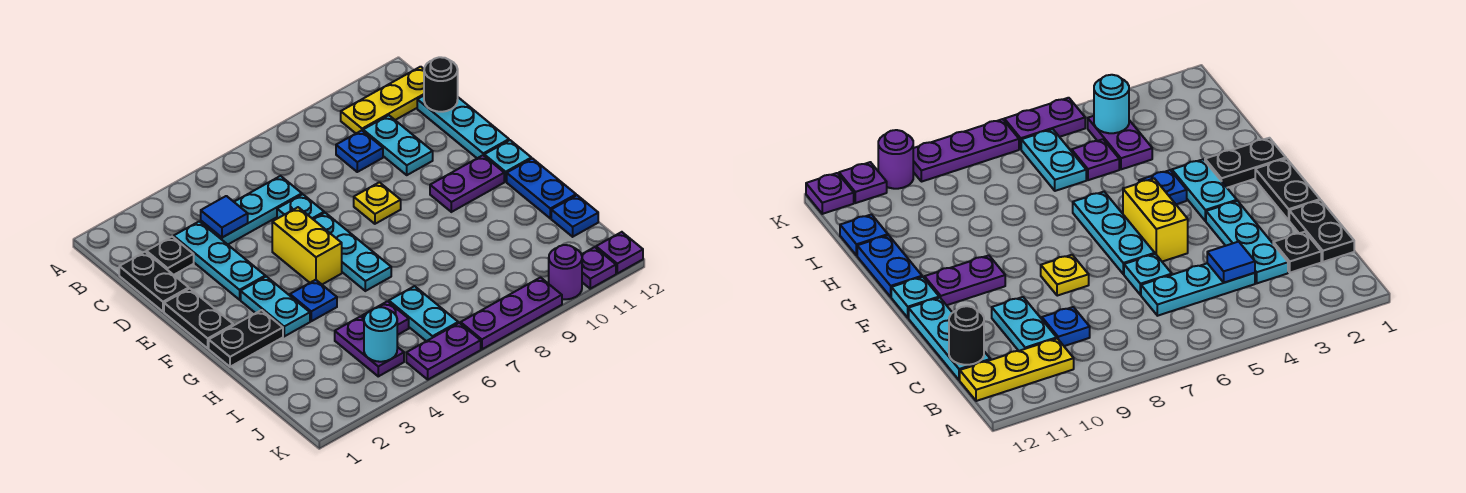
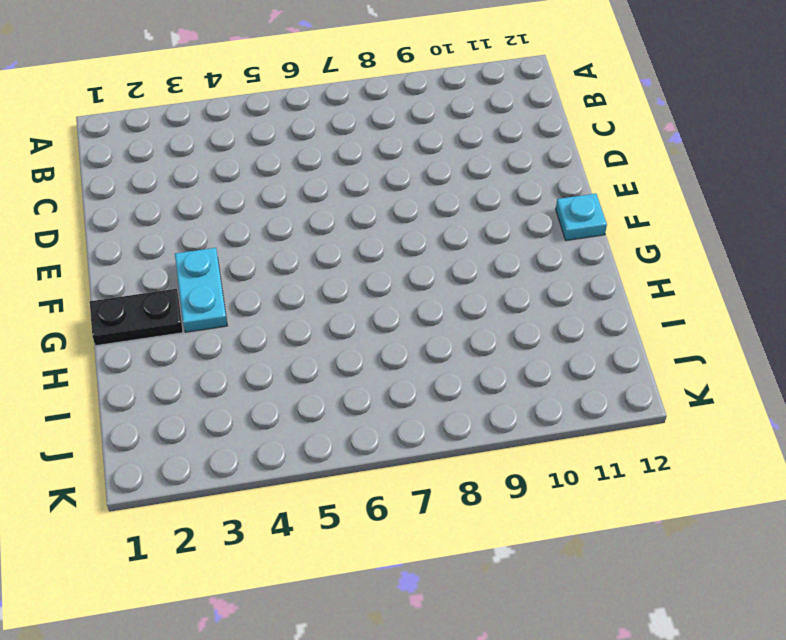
none -> yellow 1x3 plate [341,67,424,133]
none -> black 1x2 plate [119,252,189,312]
none -> black 1x1 plate [146,237,194,275]
none -> cyan 1x3 plate [174,221,265,300]

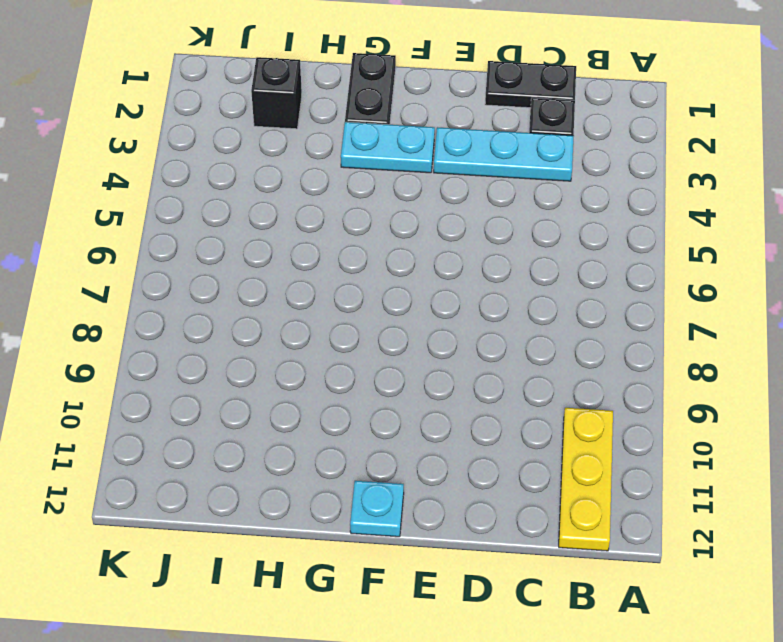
black 1x1 brick [251,57,302,129] -> none
none -> cyan 1x3 plate [201,176,302,244]
none -> blue 1x1 plate [336,130,383,172]
none -> cyan 1x2 plate [363,115,433,175]
none -> cyan 1x3 plate [417,96,509,158]

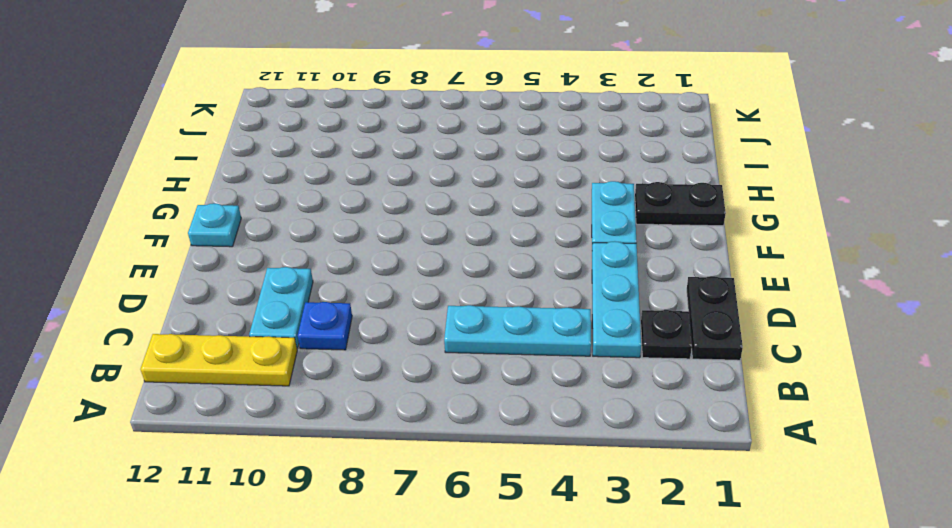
none -> cyan 1x3 plate [417,96,509,158]
none -> cyan 1x1 plate [277,194,324,219]
none -> black 1x2 plate [164,289,233,348]
none -> yellow 1x2 brick [272,207,342,284]

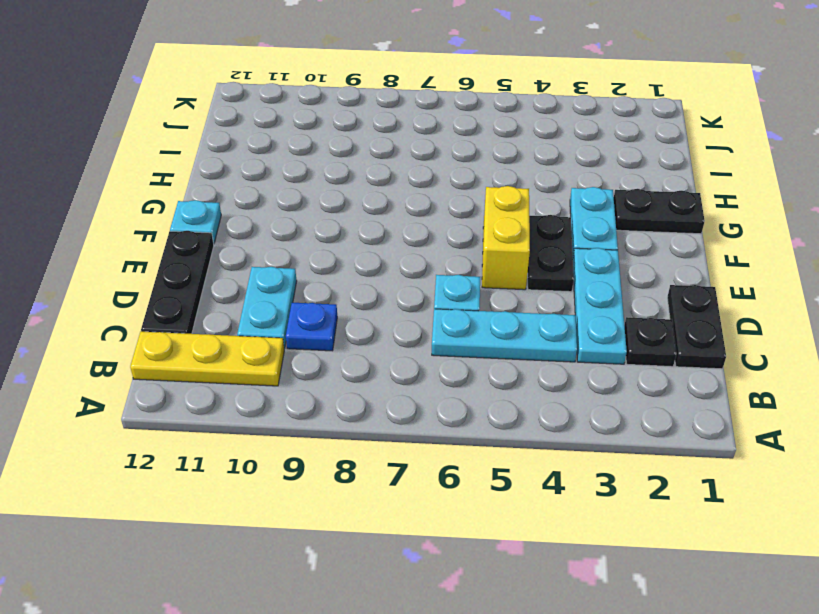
black 1x3 plate [141,231,214,334] -> cyan 1x3 plate [417,96,509,158]
black 1x2 plate [528,215,574,292] -> black 1x2 plate moved to [164,289,233,348]
none -> cyan 1x3 plate [313,213,391,291]
none -> yellow 1x1 plate [354,182,401,224]
none -> purple 1x2 plate [430,155,504,212]
none -> blue 1x1 plate [290,280,337,321]

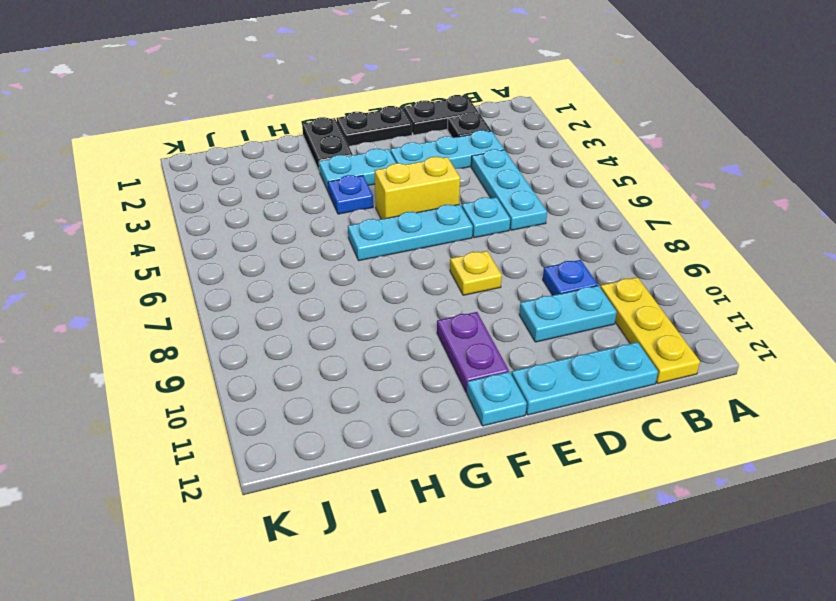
none -> blue 1x2 plate [507,158,576,218]
none -> purple 1x2 plate [335,317,404,376]
none -> purple 1x1 plate [362,301,409,335]
none -> cyan 1x2 plate [389,286,458,341]

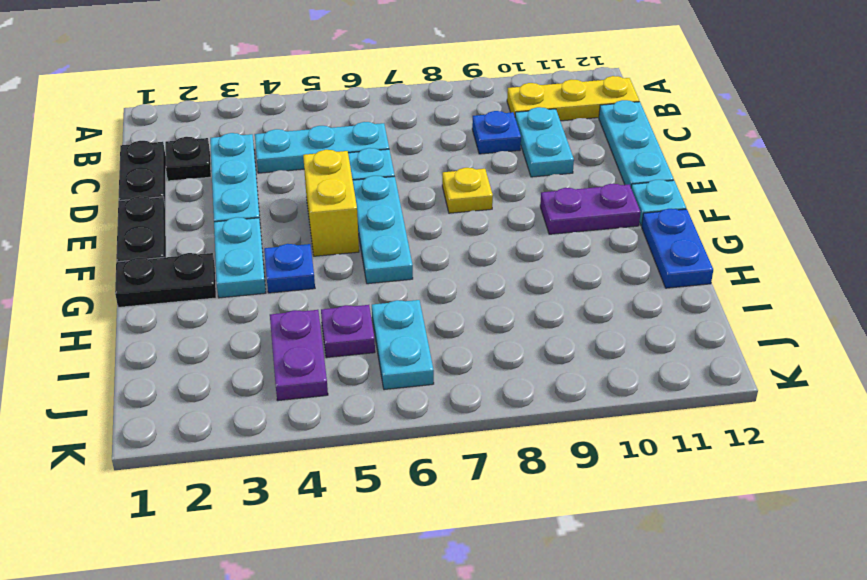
none -> blue 1x1 plate [551,195,598,237]
none -> purple 1x2 plate [406,323,481,379]
none -> purple 1x3 plate [461,278,562,349]
none -> purple 1x1 round brick [549,245,582,299]

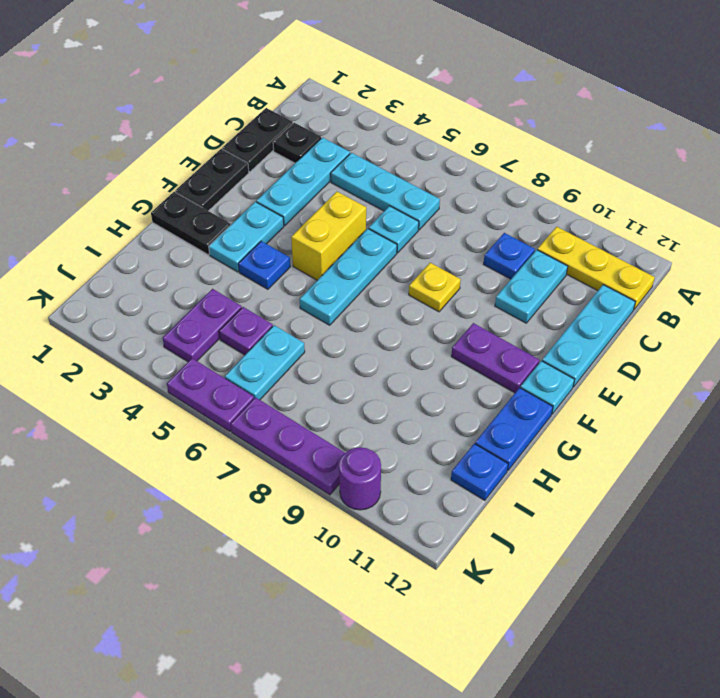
none -> purple 1x1 plate [581,247,616,289]
none -> purple 1x1 plate [596,232,643,273]
none -> blue 1x1 tile [201,196,248,238]
none -> black 1x1 round brick [424,57,458,112]

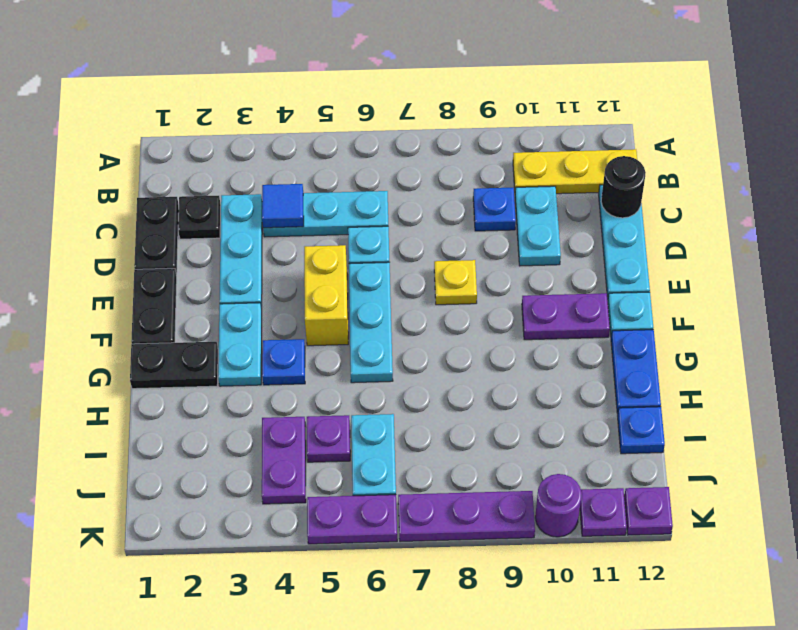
none -> cyan 1x1 round brick [364,307,397,362]

